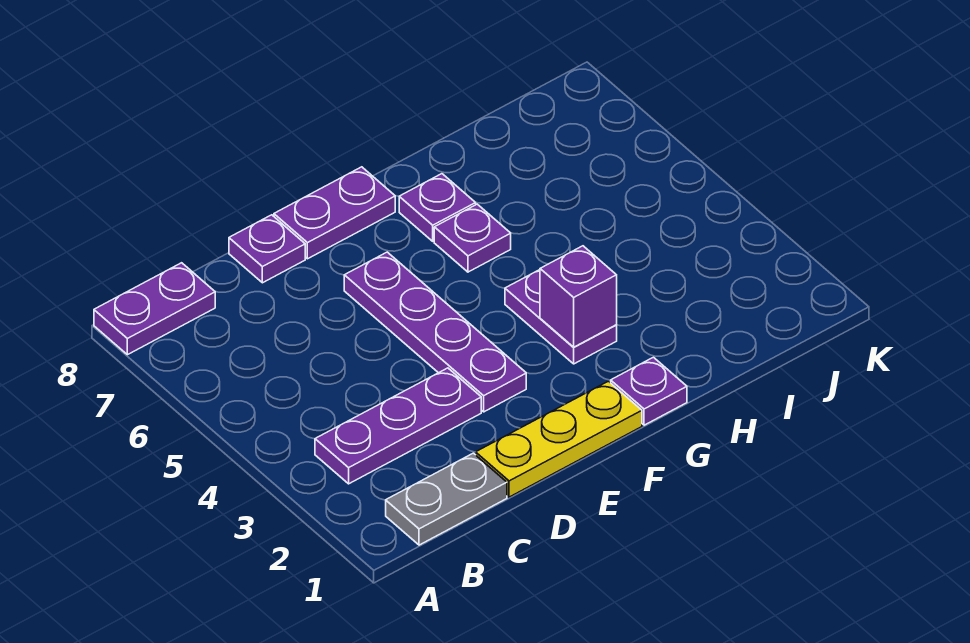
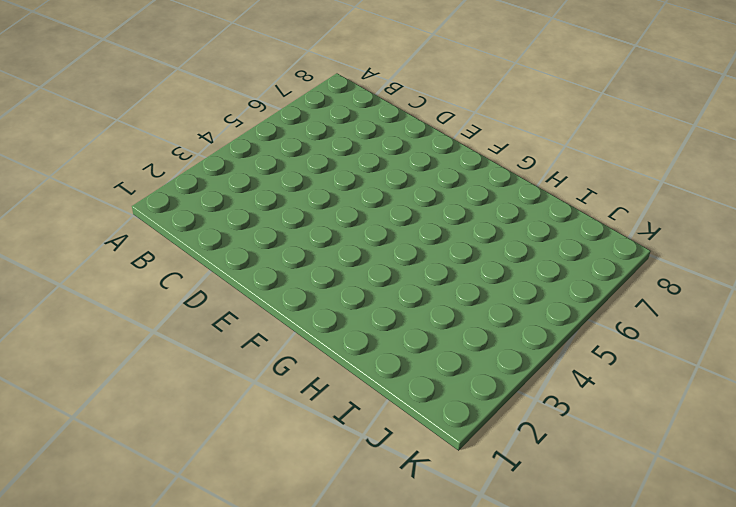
none -> purple 1x2 plate [94,263,215,355]
none -> grey 1x2 plate [386,453,507,545]
none -> purple 1x3 plate [315,368,481,484]

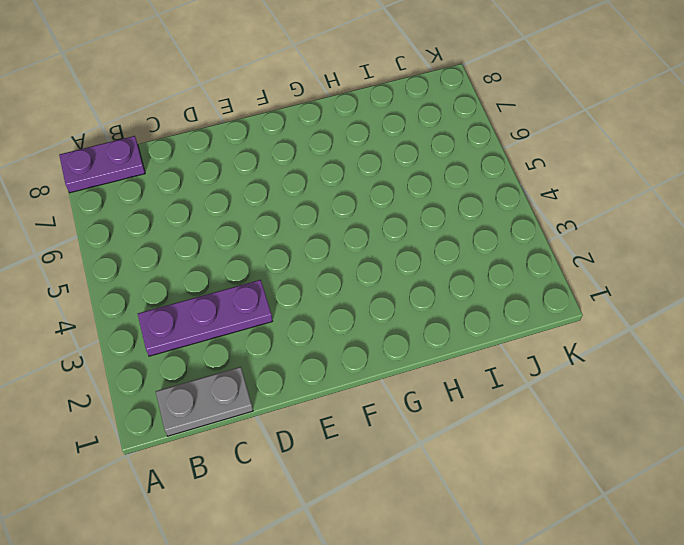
none -> yellow 1x3 plate [476,381,642,497]
none -> purple 1x1 plate [229,215,305,283]
none -> purple 1x4 plate [344,252,526,412]

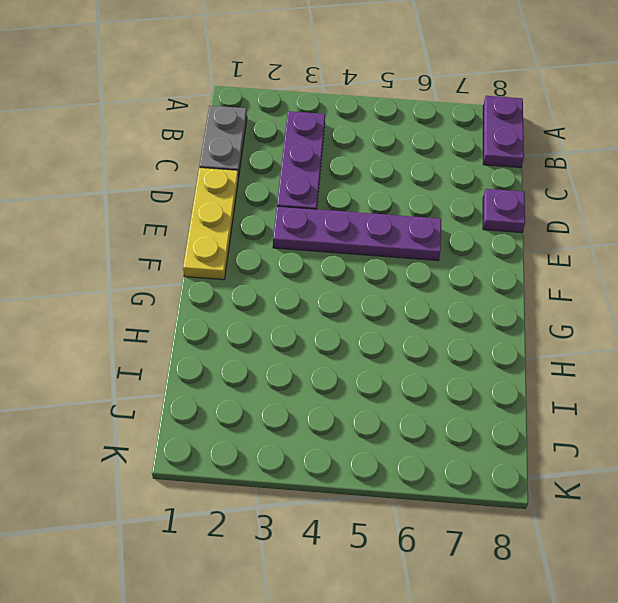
none -> purple 1x2 plate [274,167,395,259]
none -> purple 1x1 plate [611,357,687,425]
none -> purple 1x2 plate [505,270,617,364]

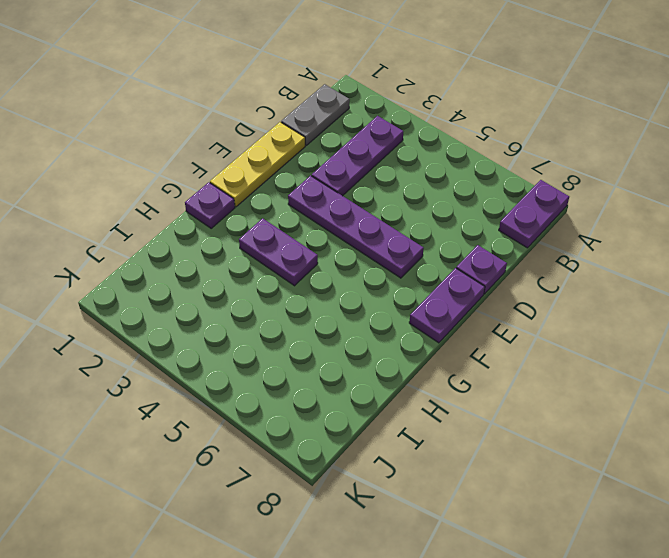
none -> purple 1x1 plate [434,204,511,272]
none -> purple 1x1 plate [399,174,476,241]
none -> purple 1x1 brick [540,246,617,347]

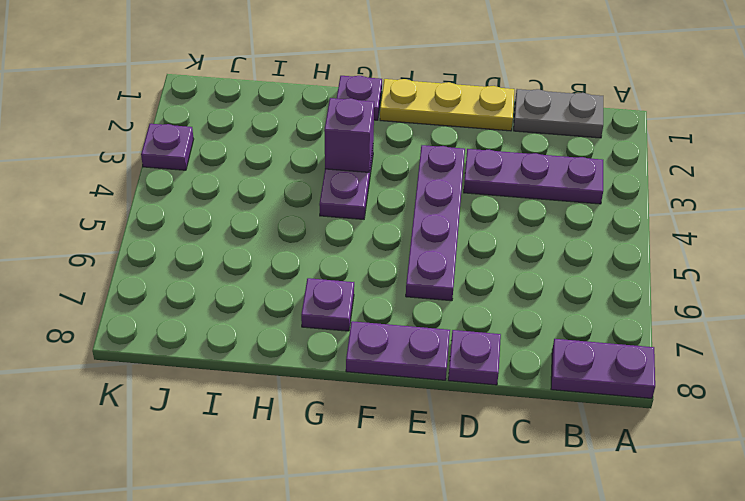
purple 1x1 plate [141,124,194,170] -> purple 1x1 plate moved to [434,204,511,272]

